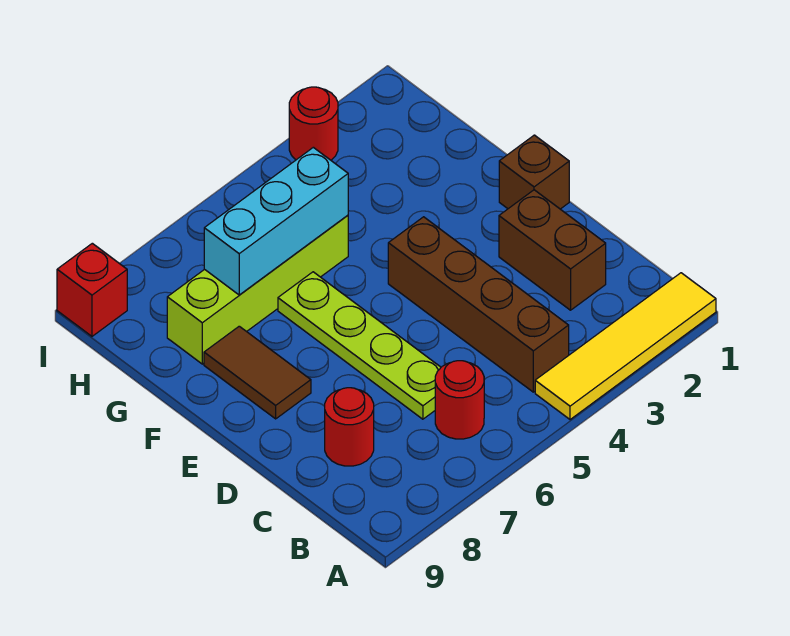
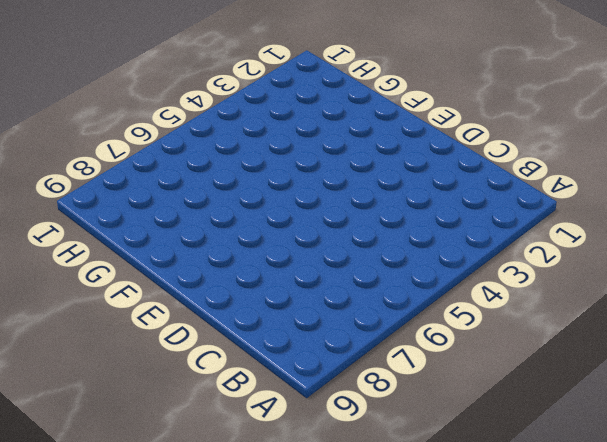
none -> yellow 1x4 tile [535,273,716,420]
none -> brown 1x4 brick [388,217,569,392]
none -> red 1x1 round brick [435,361,484,439]

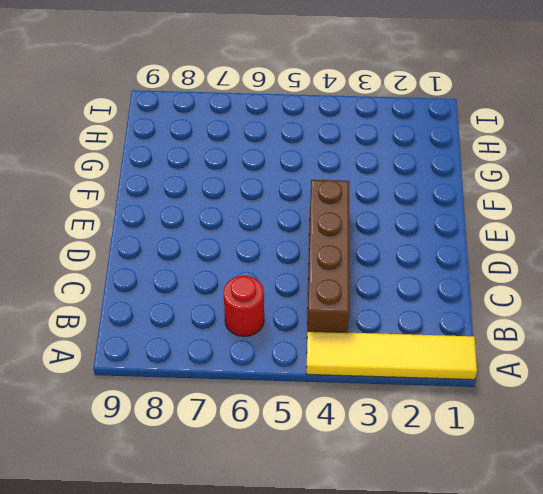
none -> brown 1x2 brick [499,190,606,310]
none -> lime 1x4 plate [278,272,441,419]
none -> red 1x1 round brick [325,388,374,466]

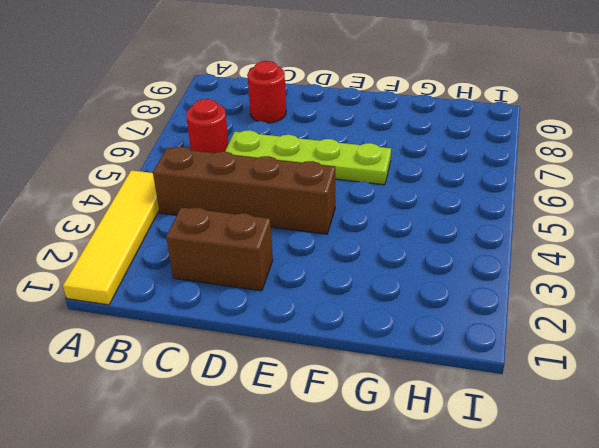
none -> brown 1x1 brick [499,135,569,209]
none -> brown 1x2 tile [204,326,311,419]
none -> lime 1x4 brick [167,215,348,364]

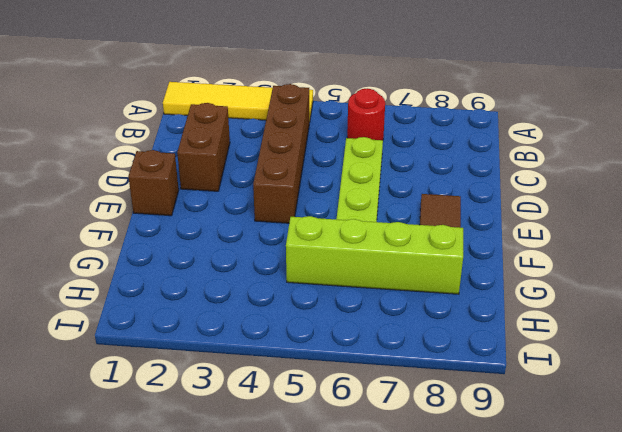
none -> red 1x1 round brick [325,388,374,466]
none -> red 1x1 round brick [289,87,338,160]
none -> red 1x1 brick [57,243,127,336]

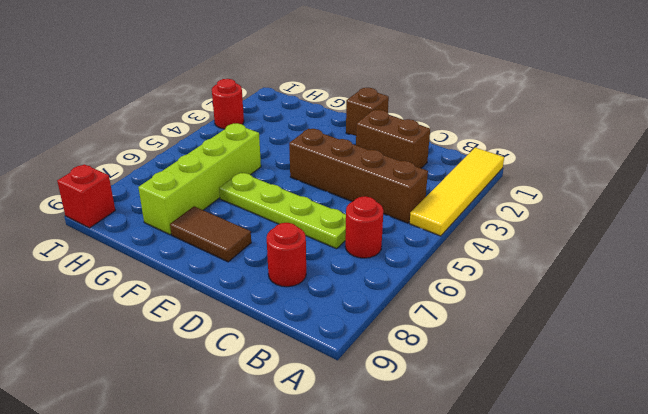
none -> cyan 1x3 brick [204,147,348,295]

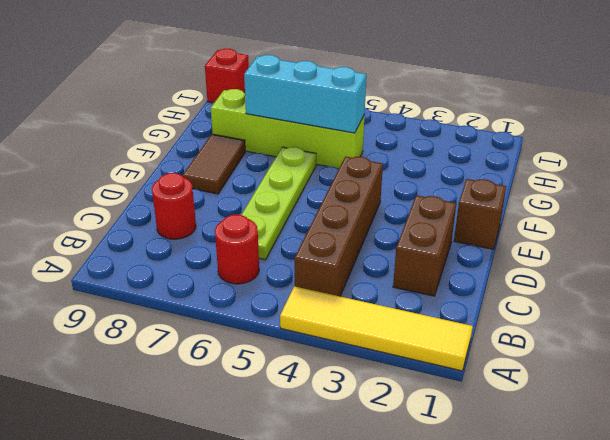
none -> red 1x1 round brick [289,87,338,160]

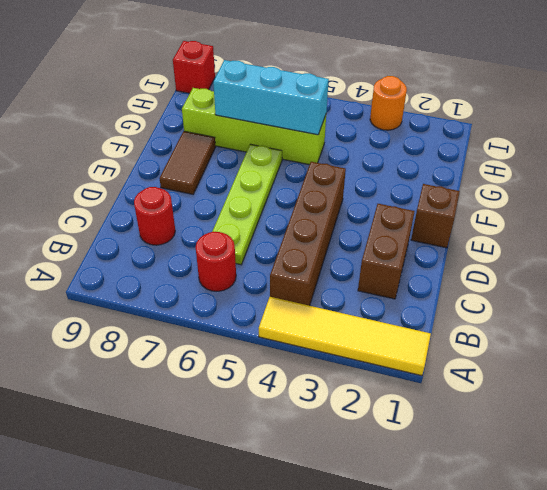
orange 1x1 round brick [370,76,407,130] -> red 1x1 round brick [289,87,338,160]

